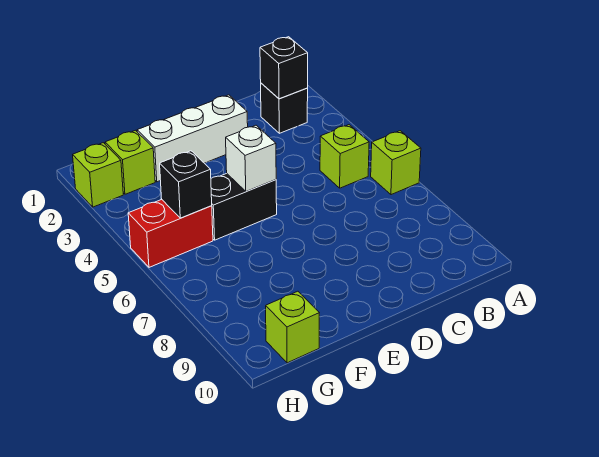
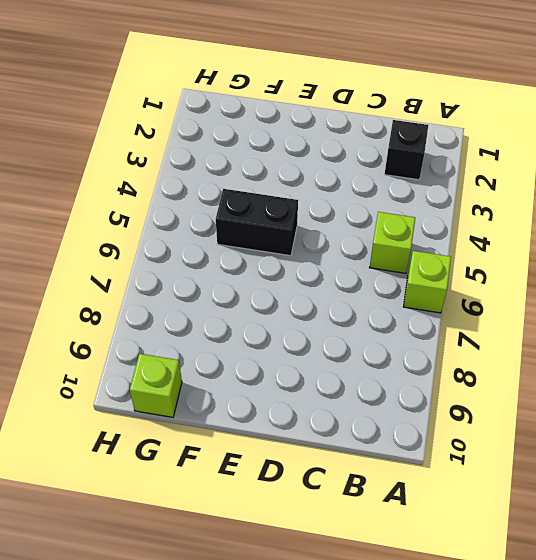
none -> white 1x3 brick [137,95,248,182]
none -> lime 1x1 brick [105,130,155,194]
none -> red 1x2 brick [128,200,213,267]

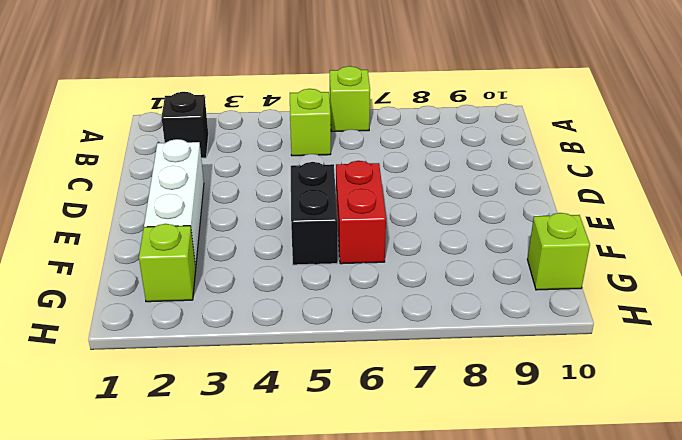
red 1x2 brick [336,161,386,264] -> red 1x2 brick moved to [128,200,213,267]
none -> lime 1x1 brick [73,143,123,207]
none -> black 1x1 brick [260,37,308,99]
none -> white 1x1 brick [226,125,276,192]

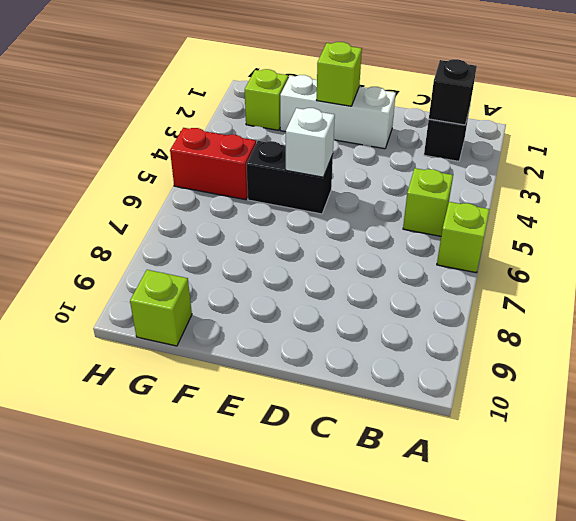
lime 1x1 brick [317,42,362,106] -> lime 1x1 brick moved to [73,143,123,207]
none -> black 1x1 brick [160,151,212,218]

